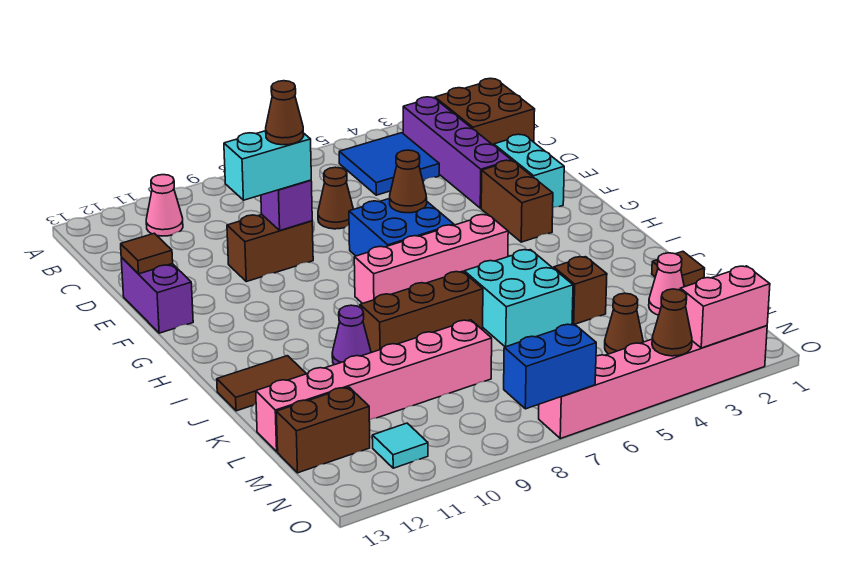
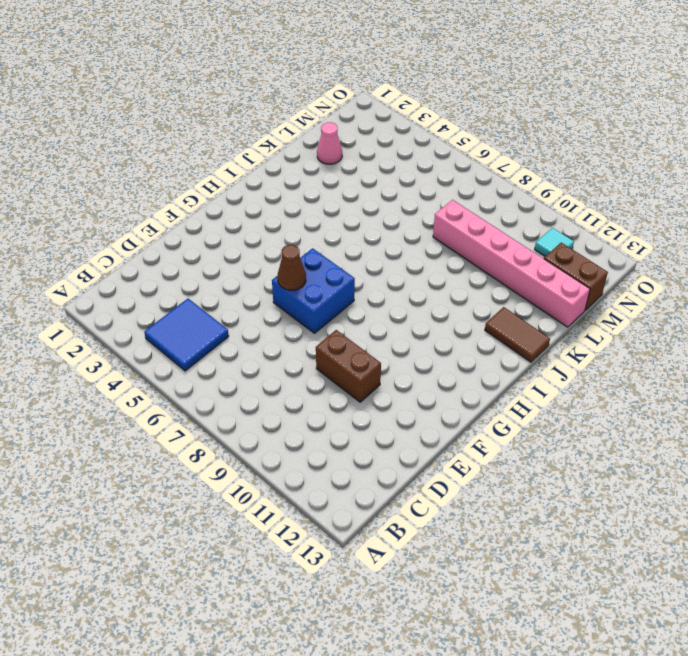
none -> brown 2x2 brick [435,78,535,145]
none -> purple 1x4 brick [403,97,512,208]
none -> pink 1x1 cone [146,175,183,236]
none -> brown 1x1 cone [318,167,353,229]

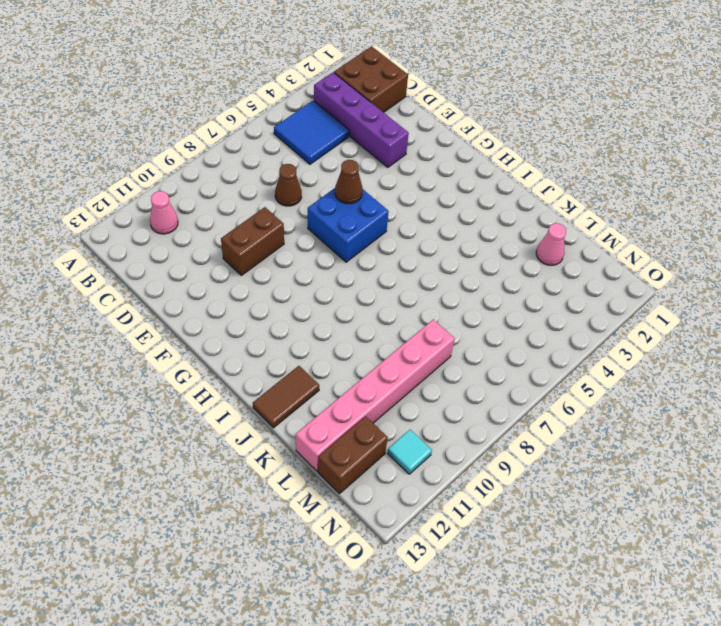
none -> cyan 1x2 brick [494,134,564,207]
none -> purple 1x2 brick [121,257,193,333]
none -> brown 1x2 brick [481,160,553,242]
none -> pink 1x4 brick [354,215,508,304]

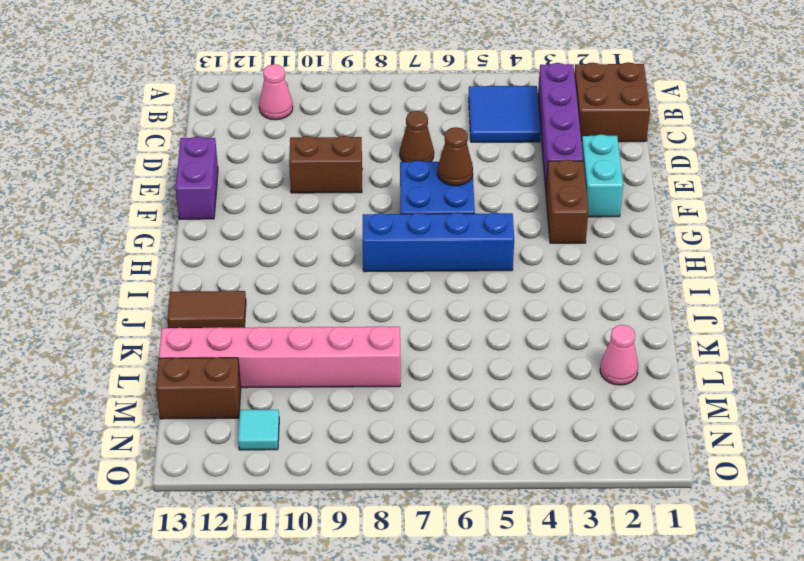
blue 1x4 brick [363,212,514,272] -> pink 1x4 brick [354,215,508,304]
none -> cyan 2x2 brick [464,250,573,347]
none -> brown 1x3 brick [360,271,483,353]
none -> purple 1x1 cone [332,305,371,365]
none -> brown 1x1 tile [652,251,705,287]

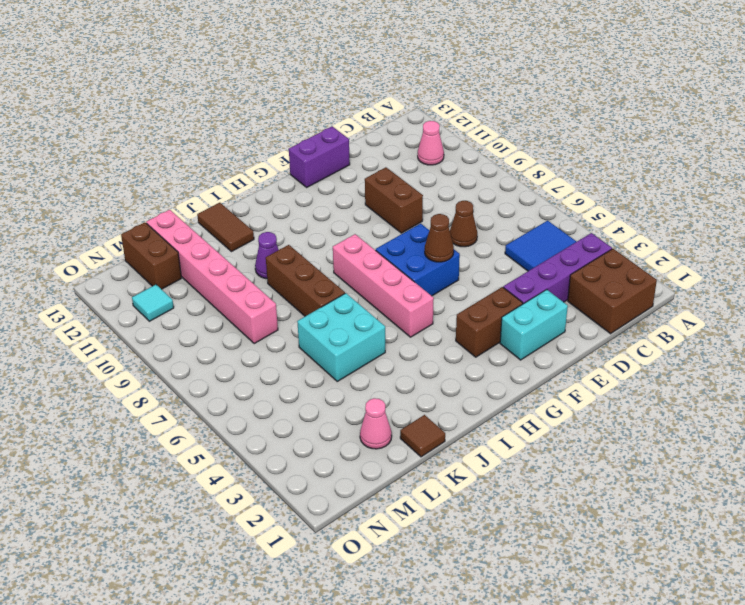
none -> brown 1x1 brick [554,257,607,324]
none -> brown 1x1 cone [605,293,643,354]
none -> pink 1x6 brick [539,326,767,439]
none -> purple 1x1 brick [261,180,312,231]

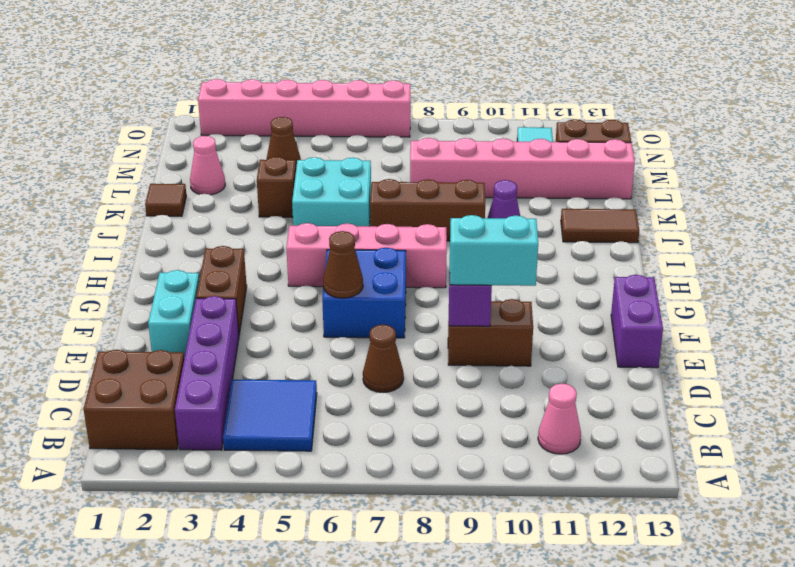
none -> brown 1x1 tile [121,233,173,274]
none -> pink 1x2 brick [680,266,770,348]
none -> brown 1x1 cone [652,289,692,356]
none -> blue 1x2 brick [504,324,596,409]

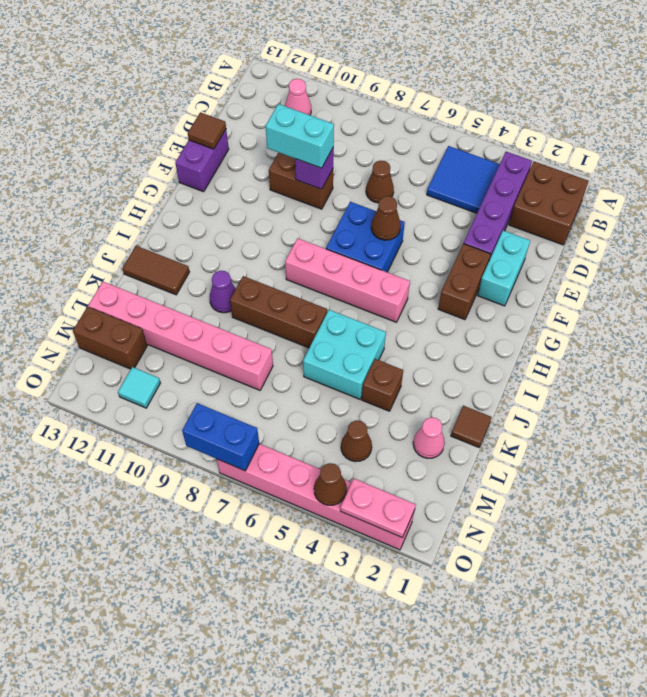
pink 1x2 plate [340,479,416,538] -> pink 1x2 brick [680,266,770,348]
none -> brown 1x1 cone [266,81,304,145]

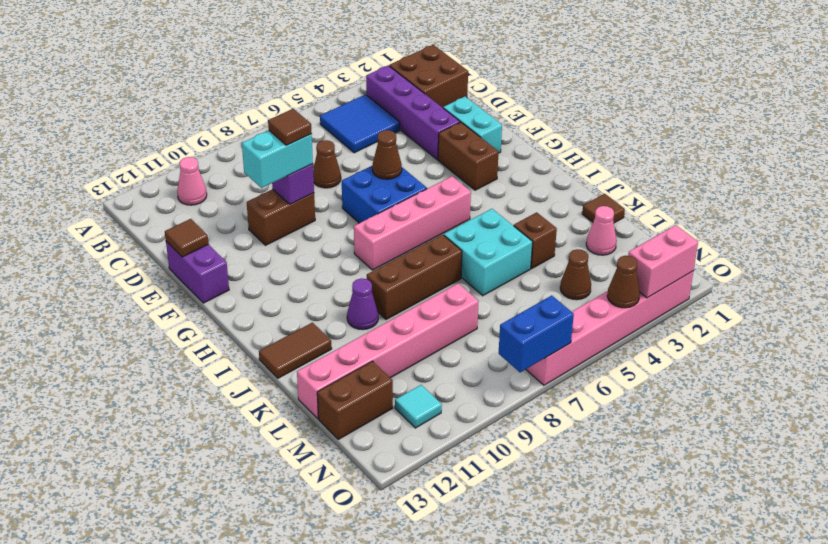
brown 1x1 tile [268,109,312,145] -> brown 1x1 cone [266,81,304,145]

